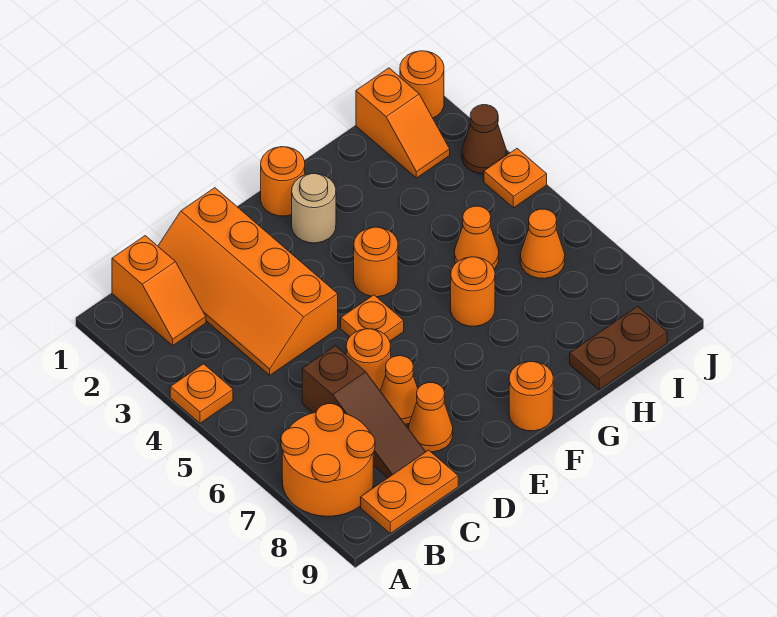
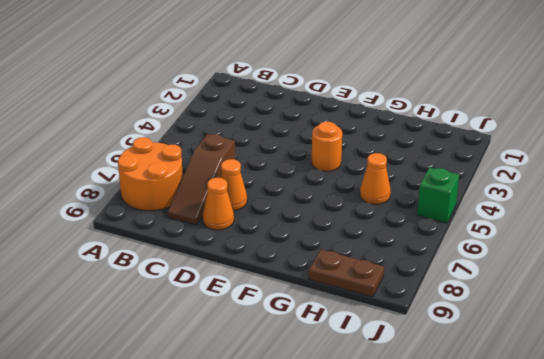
green 1x1 brick [417,167,459,223] -> none
none -> orange 1x1 plate [170,364,233,423]
none -> orange 1x2 slope [112,236,206,345]
none -> orange 1x2 plate [361,450,458,533]

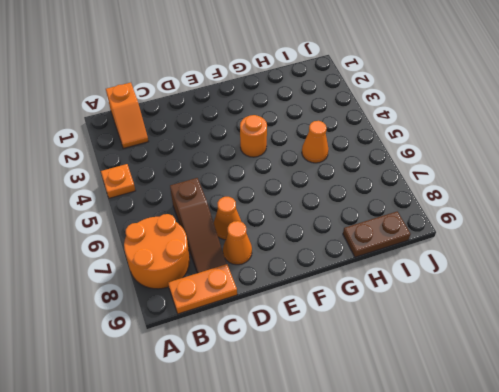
none -> orange 2x4 slope [158,188,338,375]
none -> orange 1x1 round brick [346,329,391,390]
none -> orange 1x1 plate [341,295,404,341]

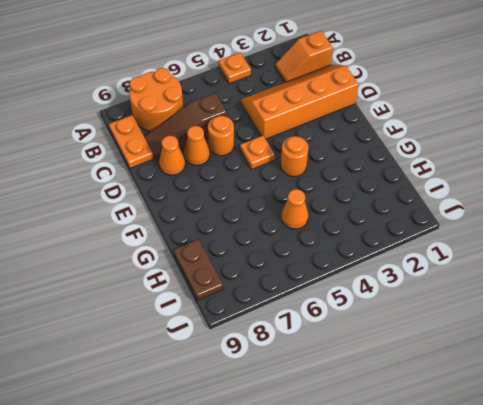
none -> orange 1x1 round brick [261,147,305,216]
none -> tan 1x1 round brick [292,174,336,243]
none -> orange 1x1 round brick [509,362,553,431]

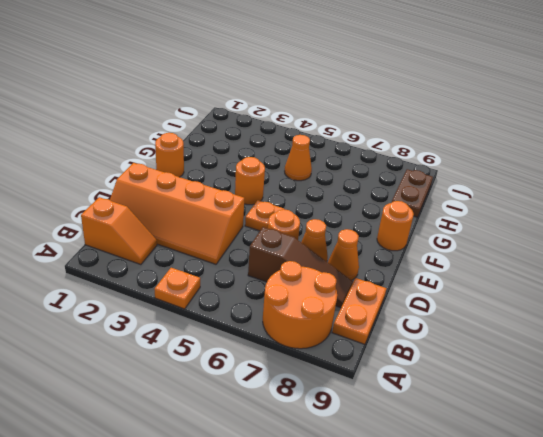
none -> tan 1x1 round brick [292,174,336,243]
none -> orange 1x1 round brick [451,257,495,326]
none -> orange 1x2 slope [356,68,450,178]

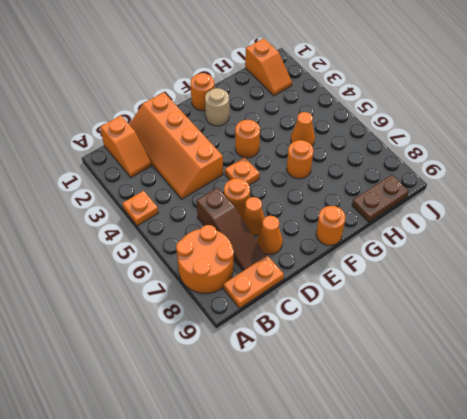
none -> orange 1x1 cone [520,209,565,279]
none -> orange 1x1 round brick [400,51,444,118]
none -> brown 1x1 cone [462,105,506,174]

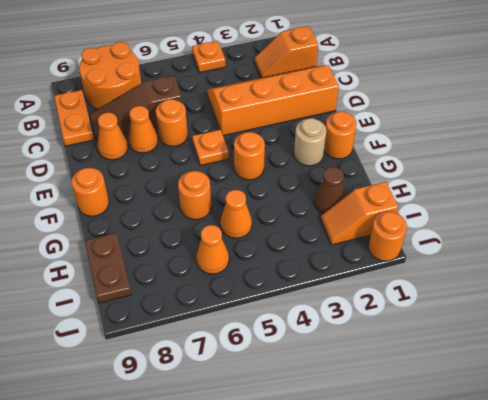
brown 1x1 cone [314,167,345,214] -> brown 1x1 cone moved to [462,105,506,174]
none -> orange 1x1 plate [484,149,547,208]

